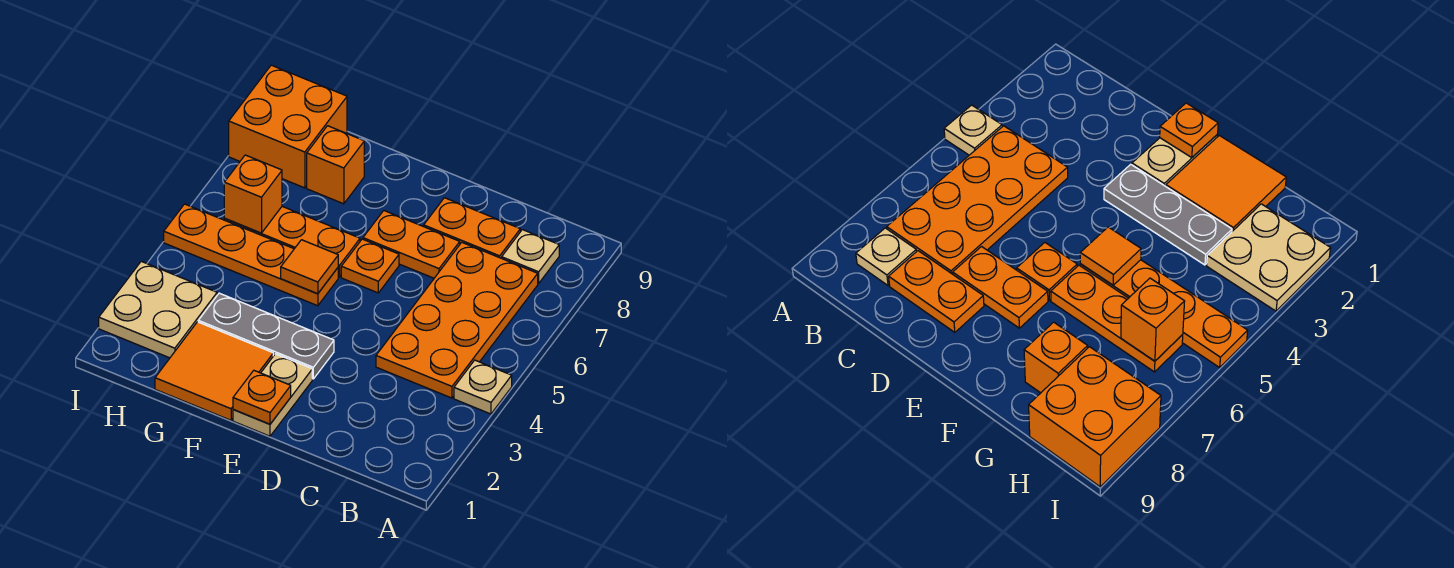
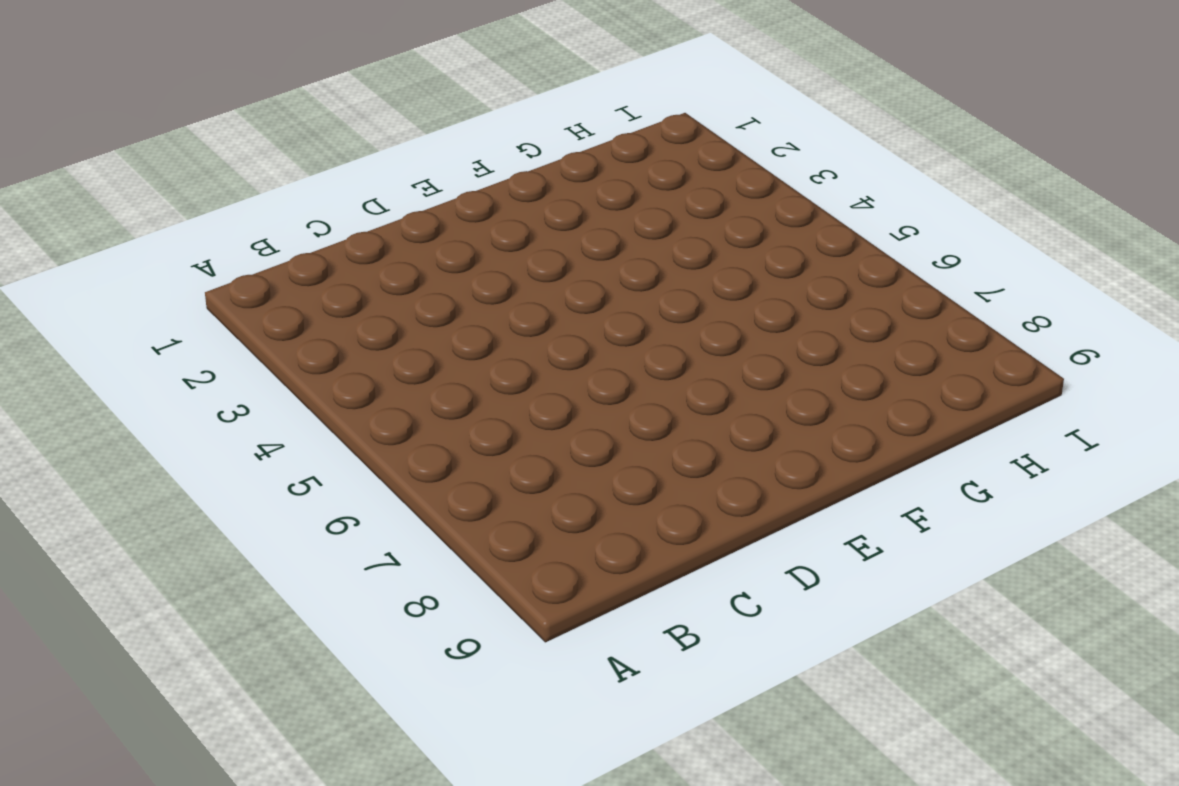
none -> tan 1x1 plate [454,360,512,414]
none -> orange 2x4 plate [376,242,538,398]
none -> tan 1x1 plate [502,230,559,283]

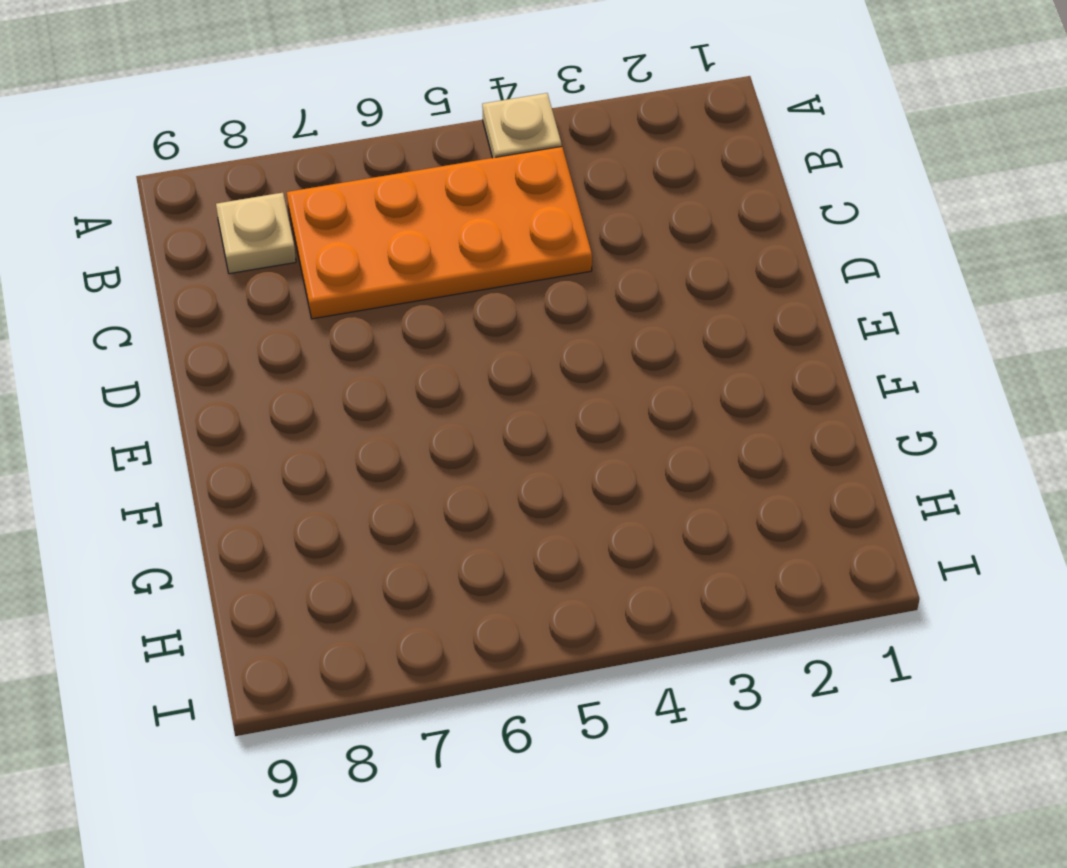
none -> orange 1x2 plate [424,198,520,258]
none -> orange 1x2 plate [363,211,460,278]
none -> tan 1x2 plate [233,354,312,436]

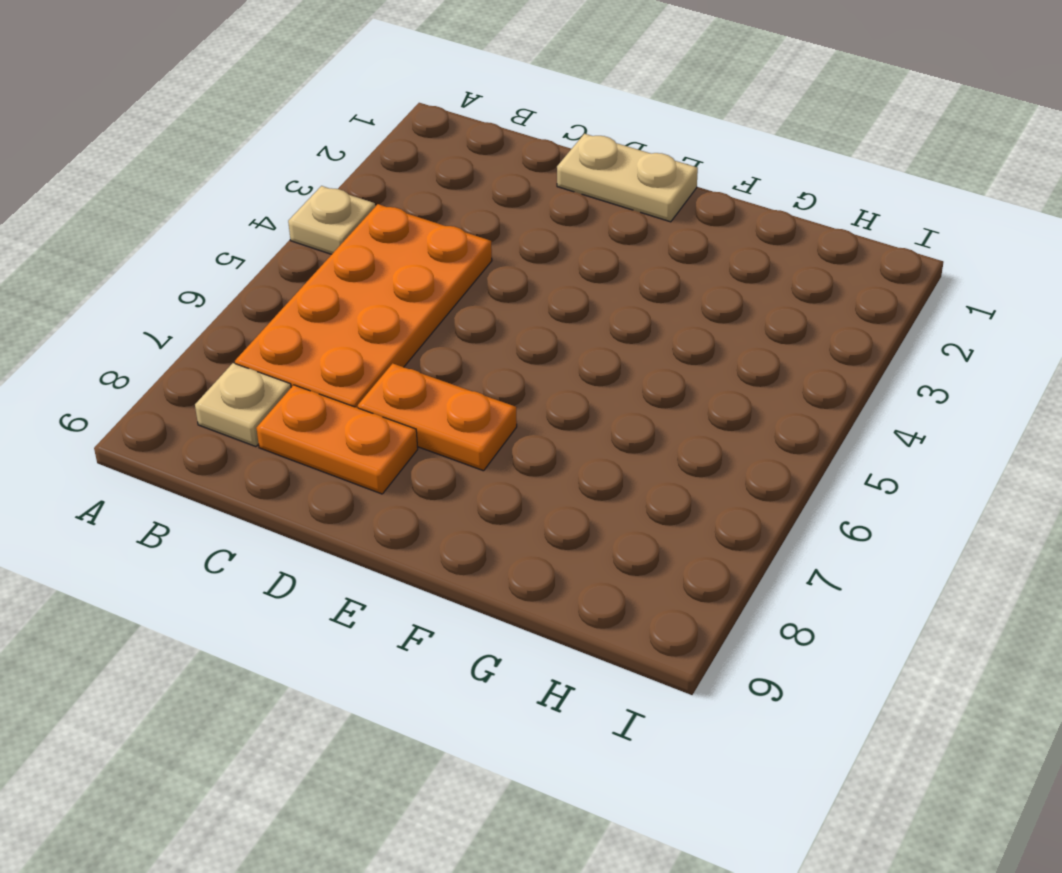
tan 1x2 plate [557,134,698,222] -> tan 1x2 plate turned to [233,354,312,436]
none -> grey 1x3 plate [198,293,334,379]
none -> orange 1x1 plate [341,239,399,293]
none -> orange 2x2 tile [155,322,273,420]

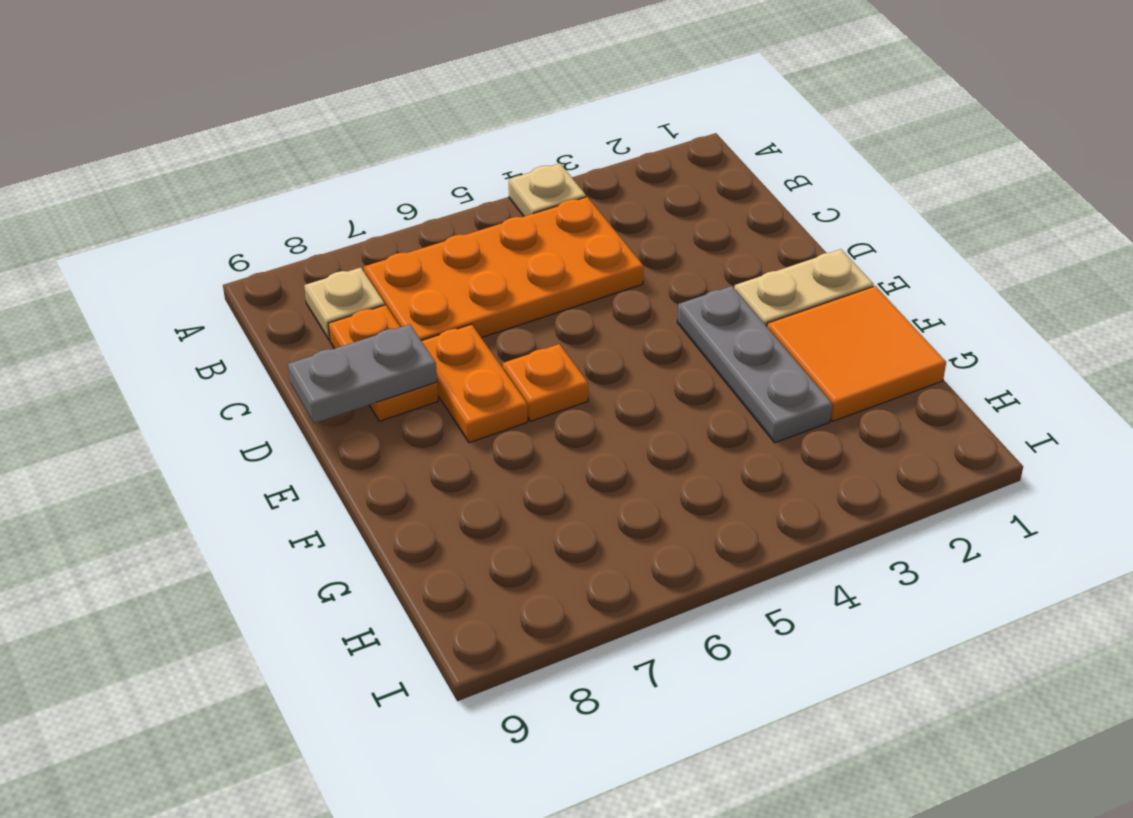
grey 1x2 plate [288,324,437,423] -> none
none -> orange 1x4 plate [164,204,338,306]
none -> orange 1x3 plate [224,207,360,277]
none -> orange 1x1 brick [307,126,364,204]

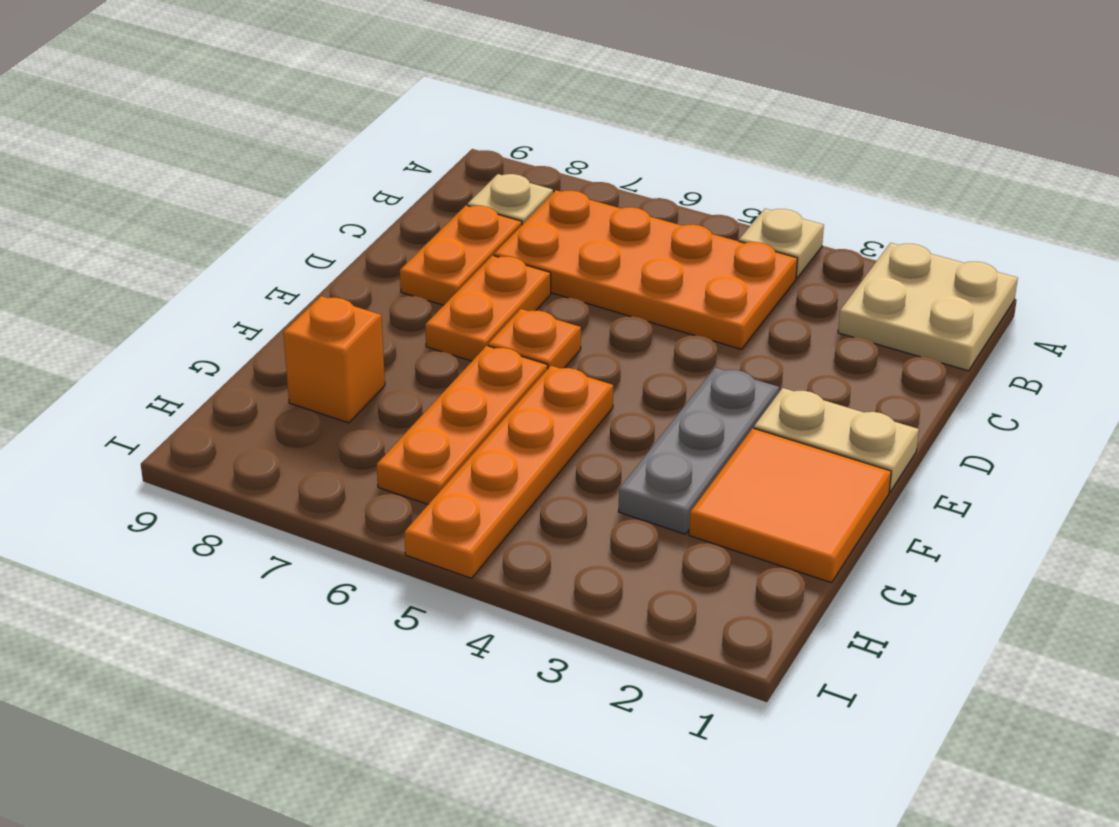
tan 2x2 plate [838,243,1018,371] -> tan 2x2 plate moved to [99,261,217,358]
none -> orange 2x2 brick [229,65,347,188]
none -> orange 1x1 plate [233,371,291,424]
none -> orange 1x1 tile [281,240,338,294]

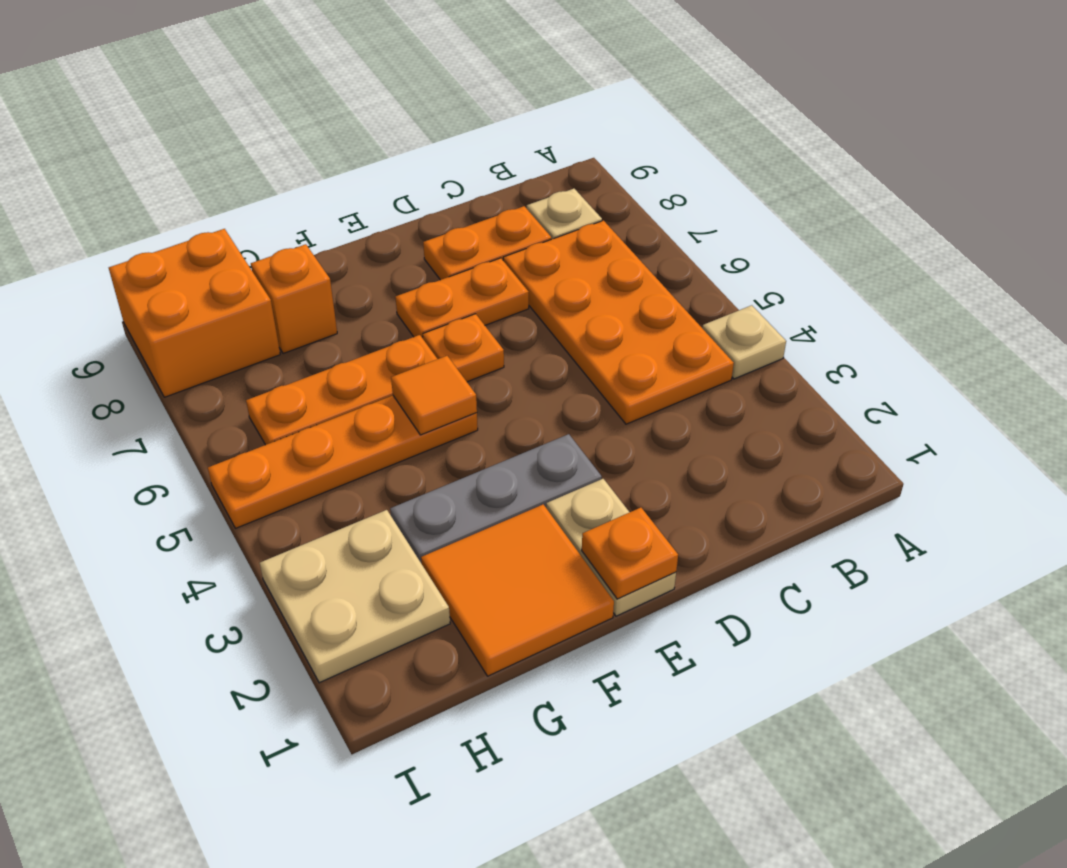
none -> orange 1x1 brick [224,155,282,233]

